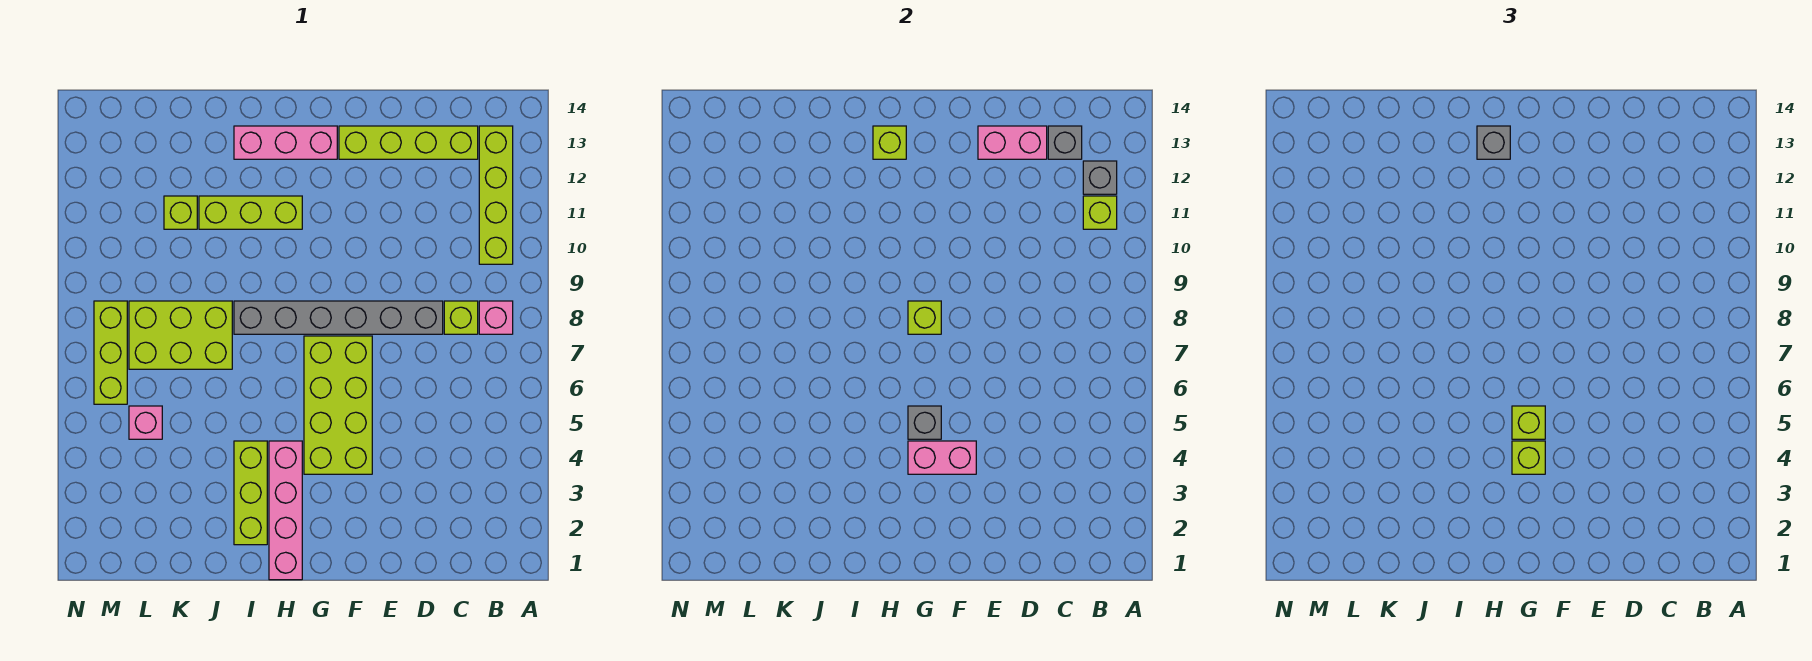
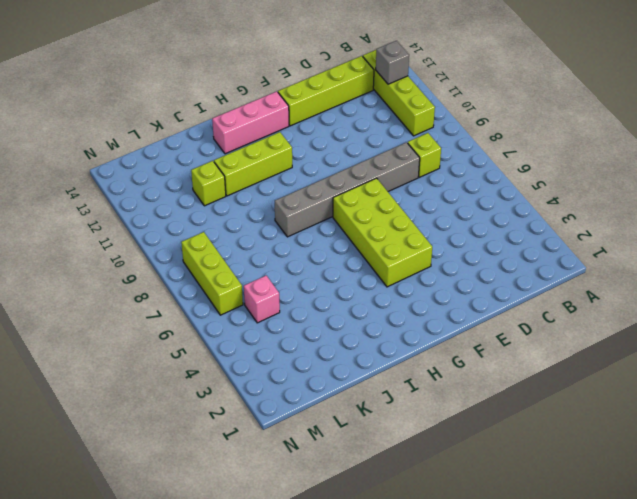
none -> pink 1x1 brick [479,301,513,334]
none -> pink 1x4 brick [269,441,302,580]
none -> lime 1x3 brick [234,441,267,545]

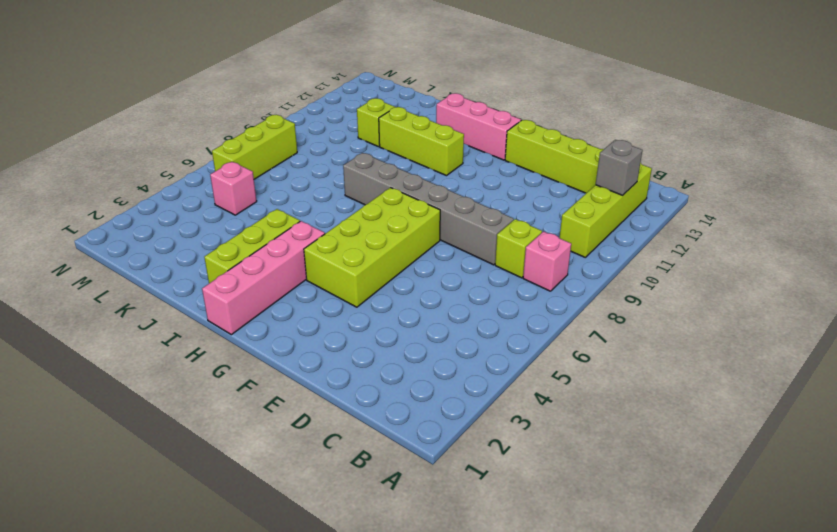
none -> lime 2x3 brick [129,301,232,369]
none -> lime 1x1 brick [1083,196,1117,229]
none -> grey 1x1 brick [1048,126,1082,159]

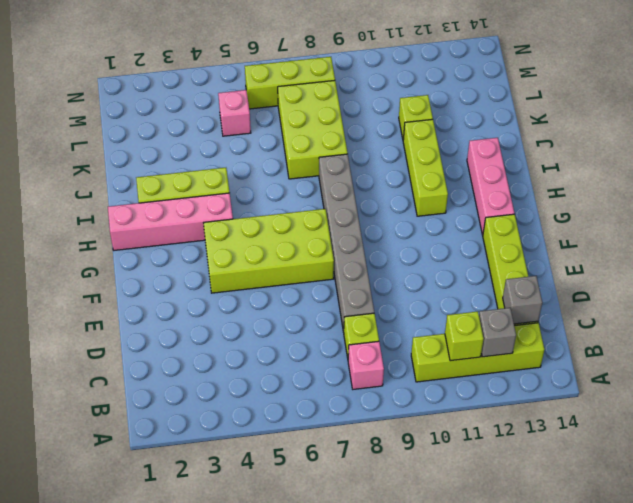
none -> pink 1x2 brick [978,126,1047,159]
none -> pink 1x2 brick [908,441,976,474]
none -> grey 1x1 brick [908,406,941,439]

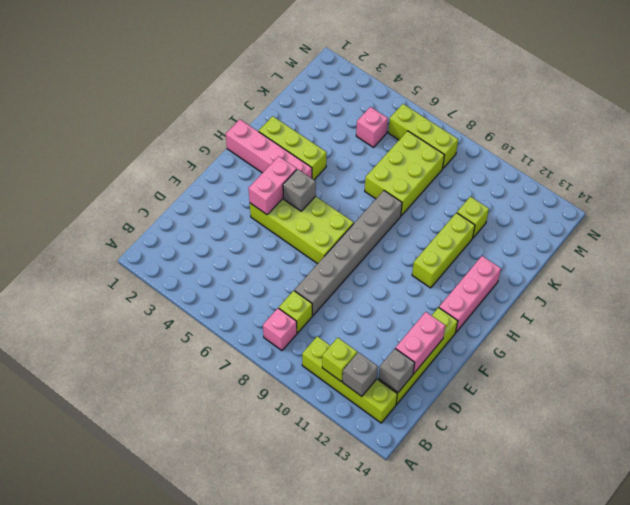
none -> lime 1x1 brick [908,301,941,334]
none -> lime 1x1 brick [873,126,906,159]
none -> lime 1x1 brick [1512,441,1545,474]

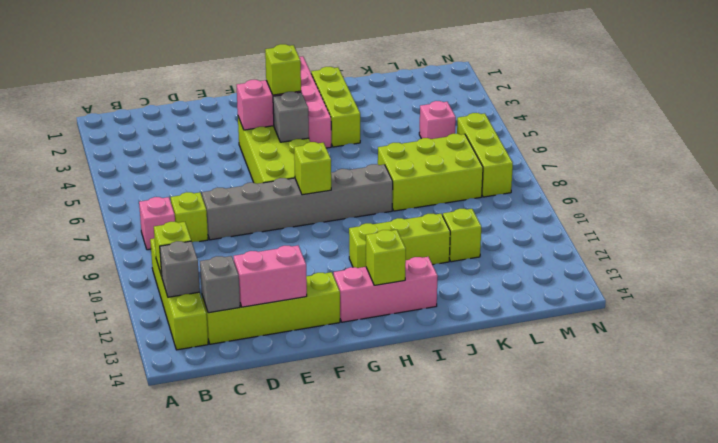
none -> lime 1x1 brick [1512,406,1545,439]
none -> grey 1x1 brick [1477,126,1510,159]

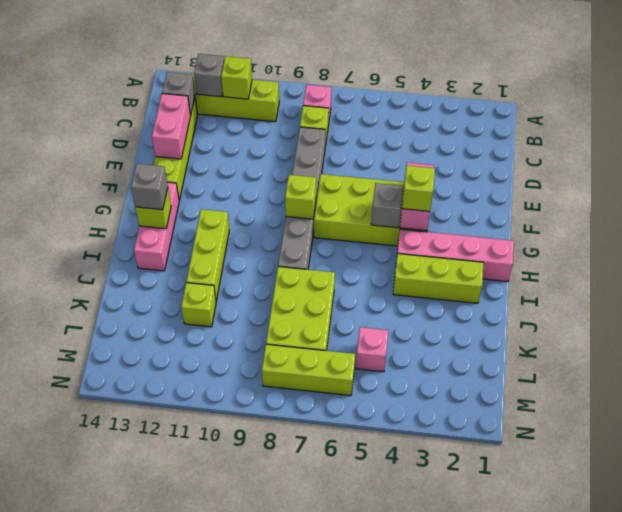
none -> lime 1x1 brick [1512,406,1545,439]

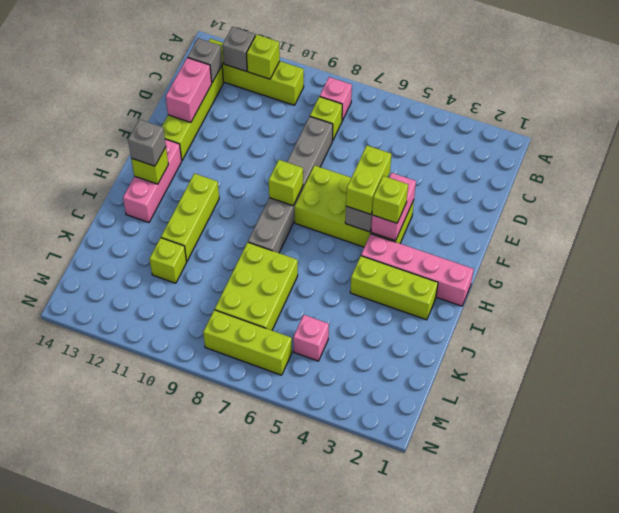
lime 1x2 brick [346,146,391,214] -> lime 1x1 brick [1512,406,1545,439]

